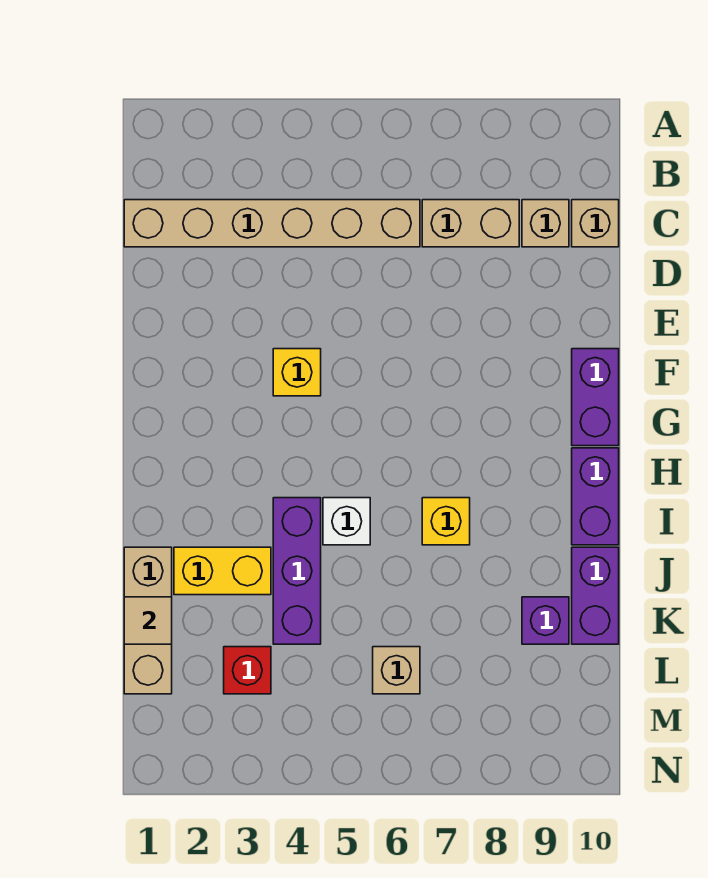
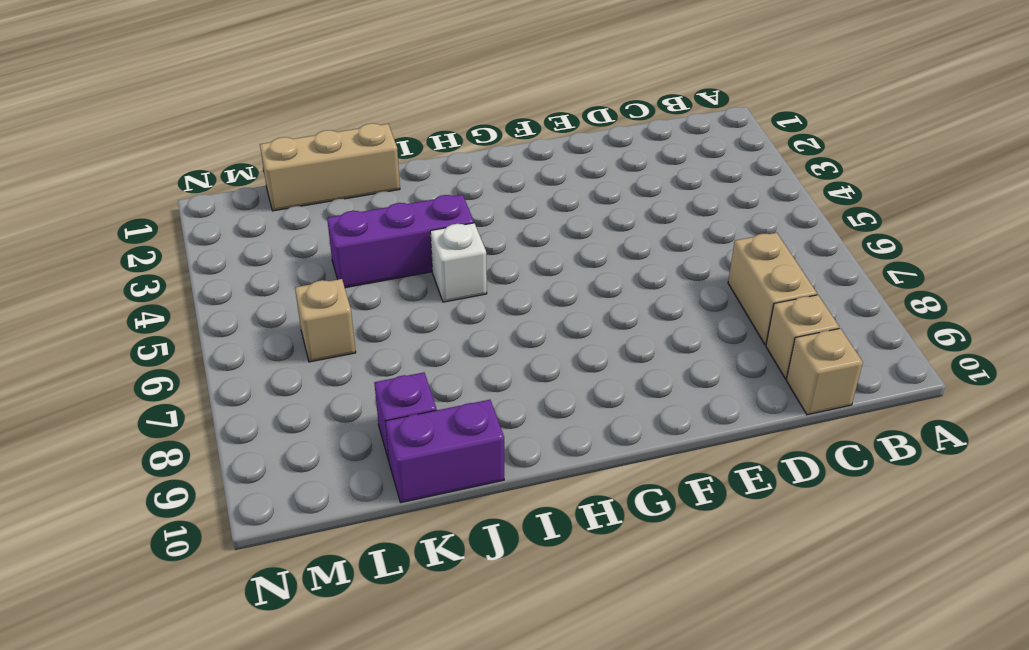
none -> tan 1x6 brick [124,200,420,247]
none -> yellow 1x1 brick [273,349,321,396]
none -> purple 1x2 brick [572,349,619,446]

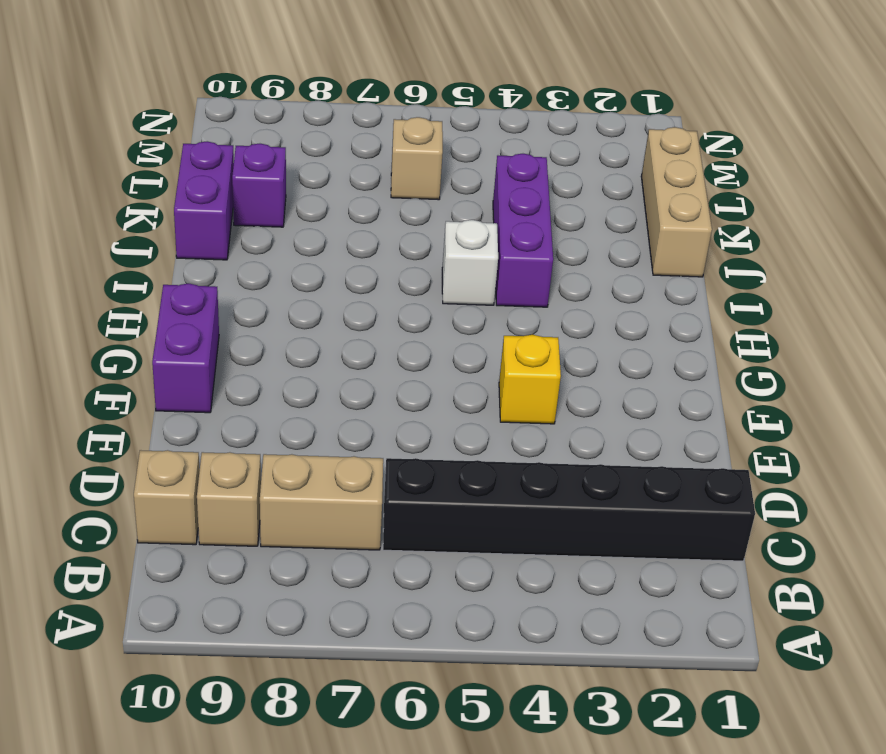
black 1x6 brick [383,458,755,561] -> tan 1x6 brick [124,200,420,247]
none -> purple 1x2 brick [572,448,619,545]
none -> yellow 1x1 brick [422,498,470,545]
none -> yellow 1x2 brick [174,547,271,595]

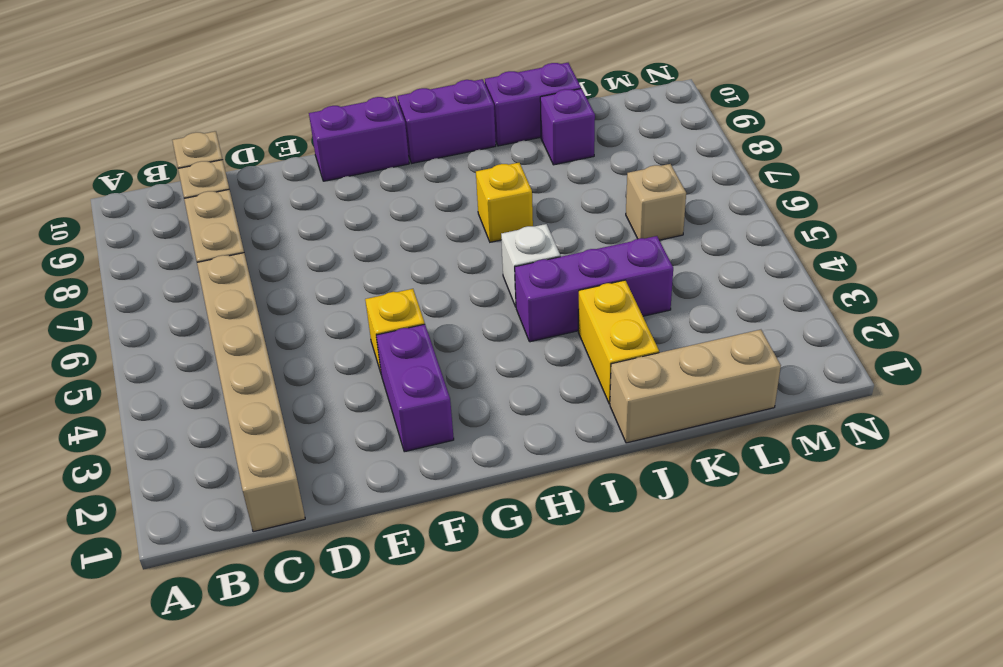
purple 1x2 brick [376,324,454,452] -> none
none -> red 1x1 brick [224,647,271,694]
none -> tan 1x1 tile [124,597,172,644]

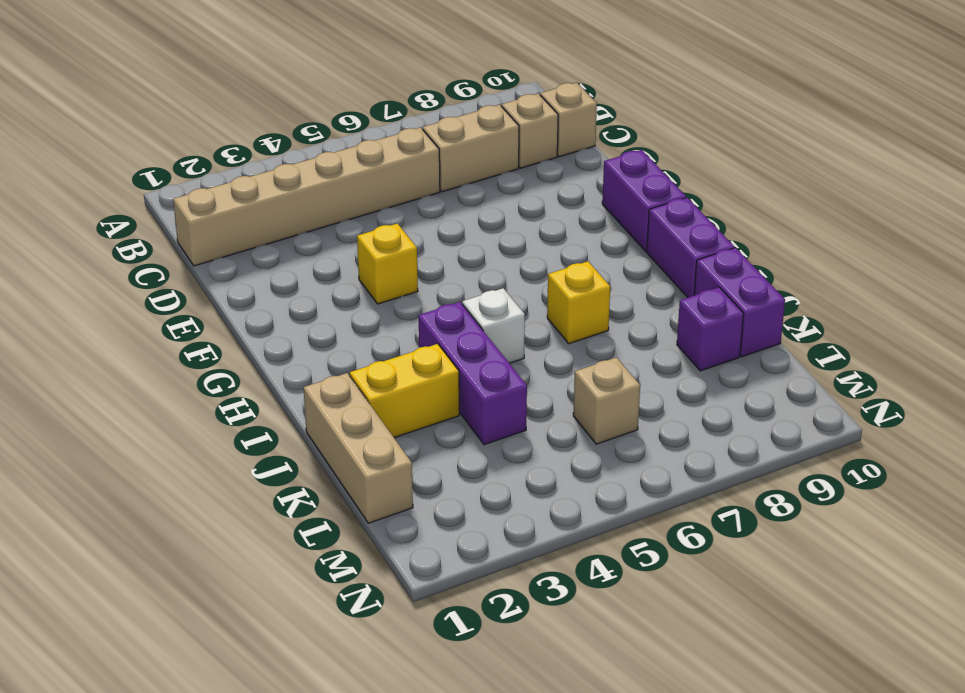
none -> red 1x1 brick [224,647,271,694]
none -> tan 1x1 tile [124,597,172,644]

